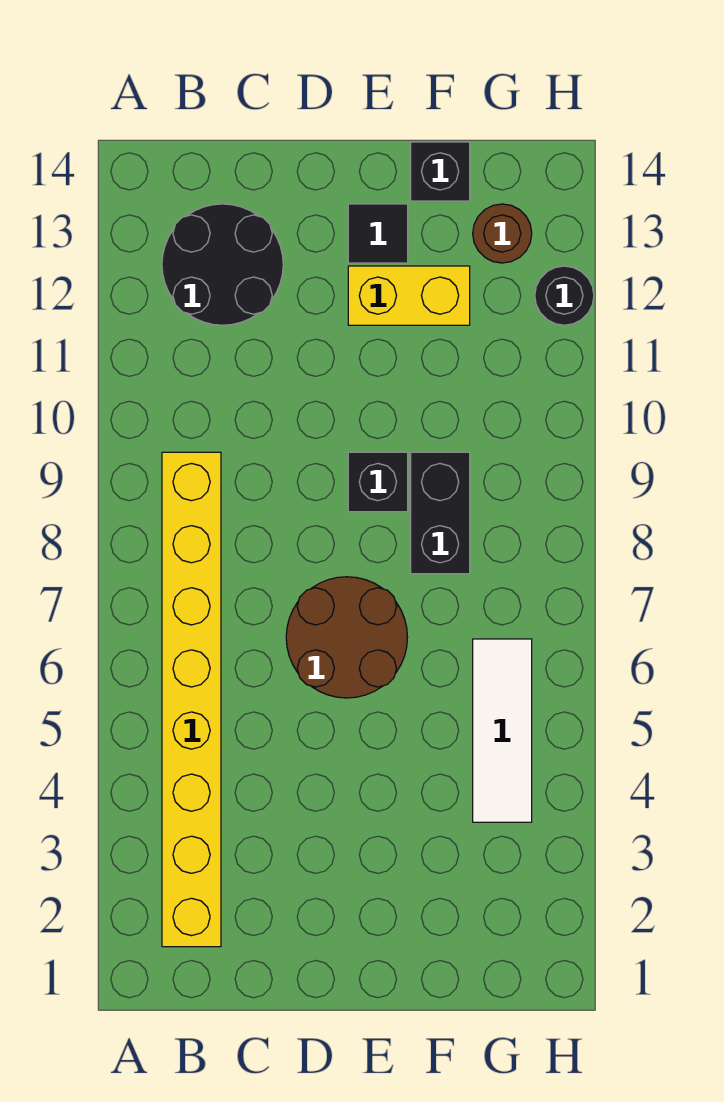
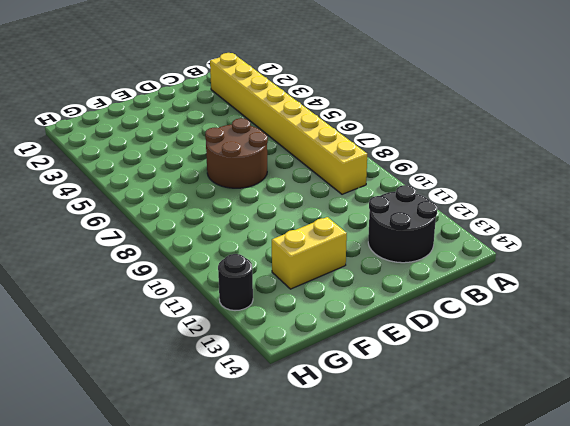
none -> black 1x1 brick [348,452,408,512]
none -> black 1x1 tile [348,204,408,263]

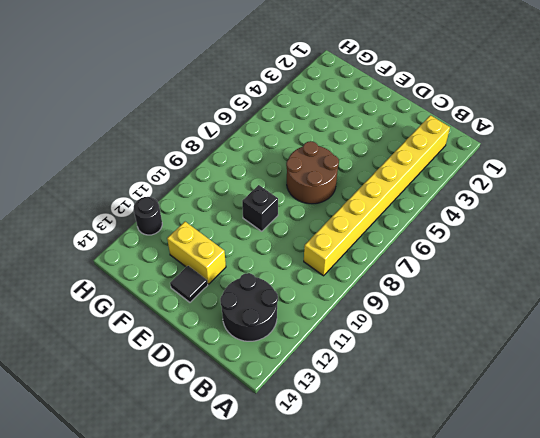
none -> black 1x2 brick [411,452,470,574]
none -> black 1x1 brick [411,142,470,201]

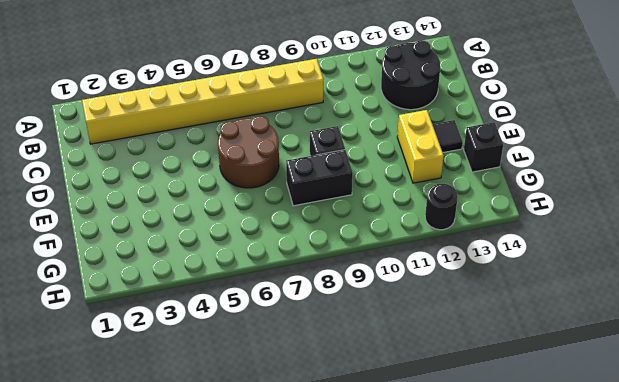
none -> white 1x3 tile [473,639,532,822]
none -> brown 1x1 round brick [473,204,532,263]

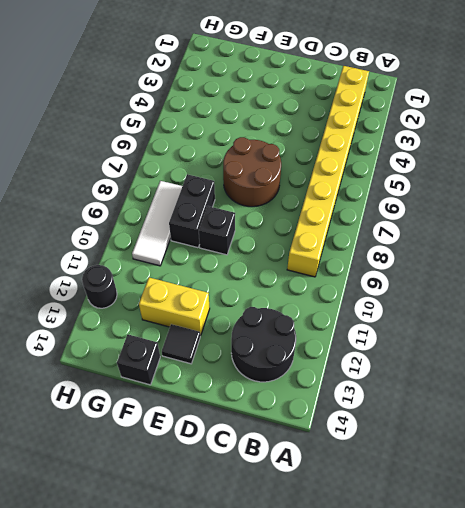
white 1x3 tile [132,181,182,266] -> white 1x3 tile moved to [473,639,532,822]
none -> brown 1x1 round brick [473,204,532,263]

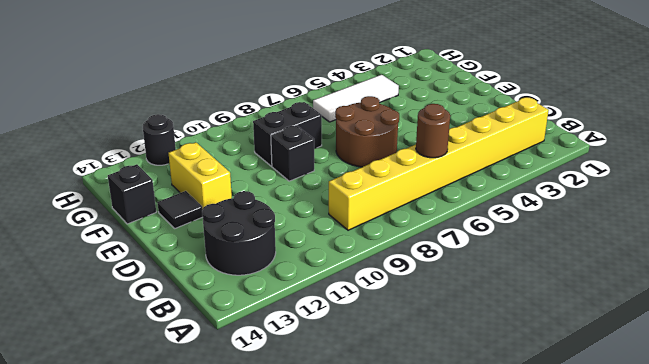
brown 1x1 round brick [416,104,450,158] -> brown 1x1 round brick moved to [473,204,532,263]

